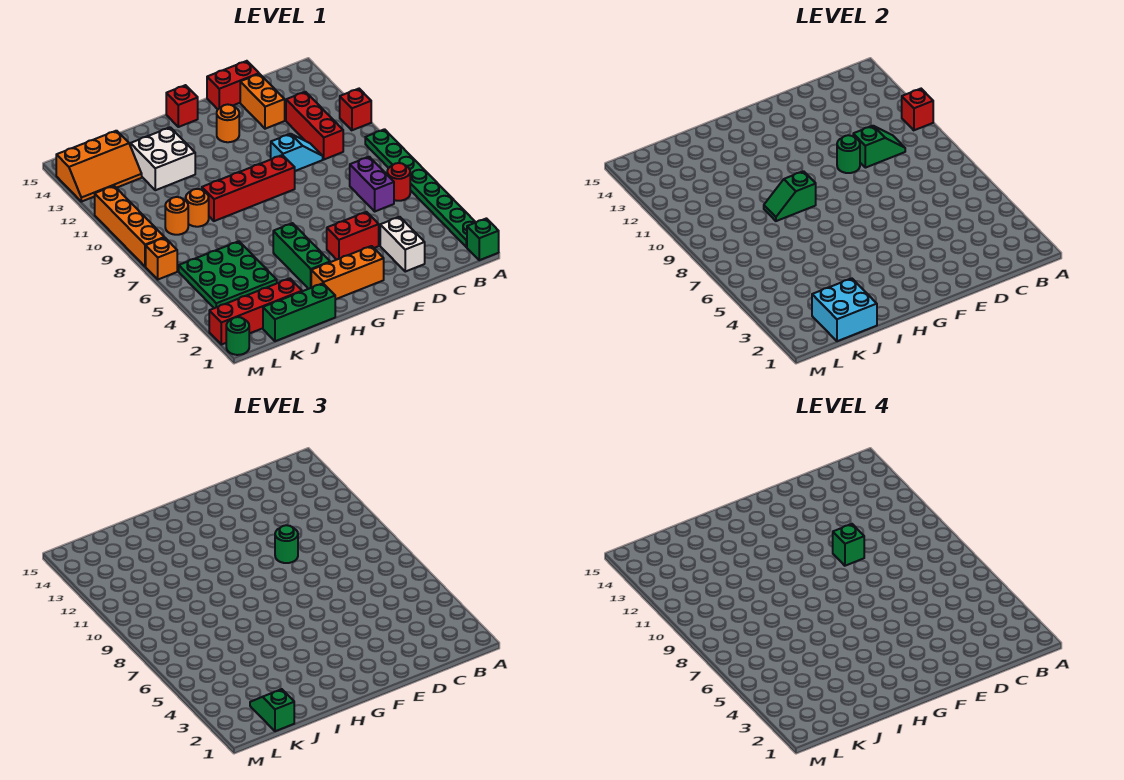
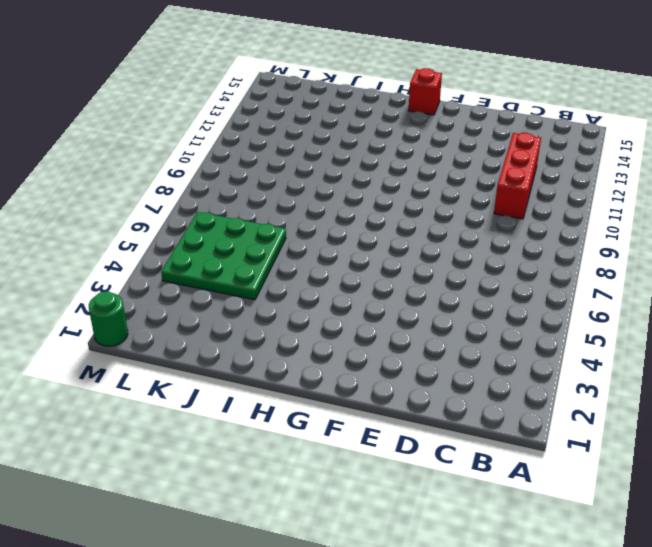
none -> green 1x1 brick [467,218,499,260]
none -> green 1x8 plate [365,129,476,247]
none -> red 1x1 brick [340,89,371,130]
none -> red 1x1 round brick [387,163,410,201]

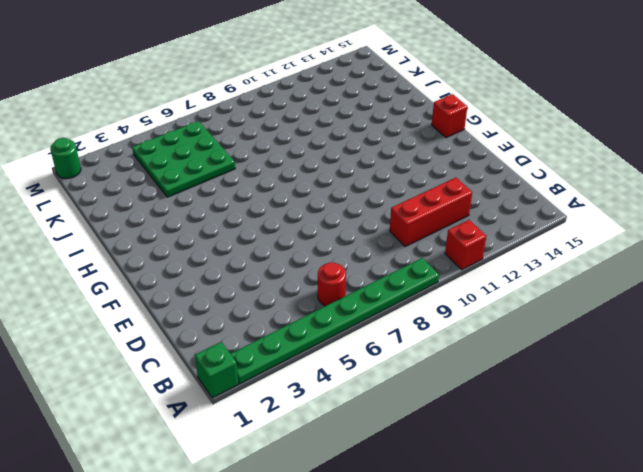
none -> purple 1x2 brick [350,157,394,211]
none -> white 1x2 brick [380,217,425,272]
none -> cyan 1x2 slope [271,134,323,171]
none -> orange 1x2 brick [240,74,285,129]

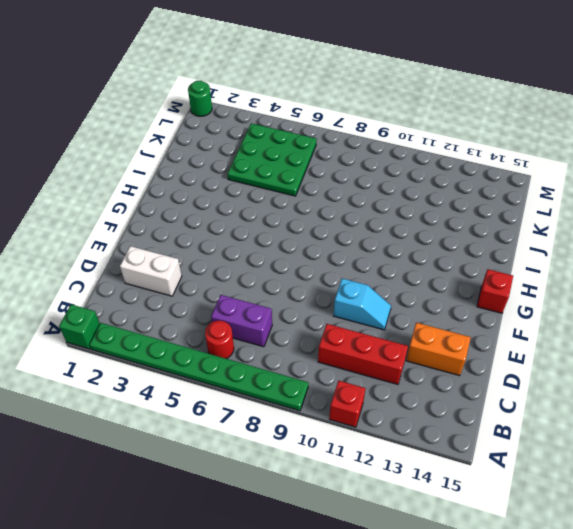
cyan 1x2 slope [334,278,391,330] -> cyan 1x2 slope turned to [271,134,323,171]
none -> red 1x2 brick [207,61,259,109]
none -> red 1x2 brick [327,212,379,260]
none -> orange 1x3 brick [311,246,384,299]
none -> red 1x4 brick [202,155,295,221]

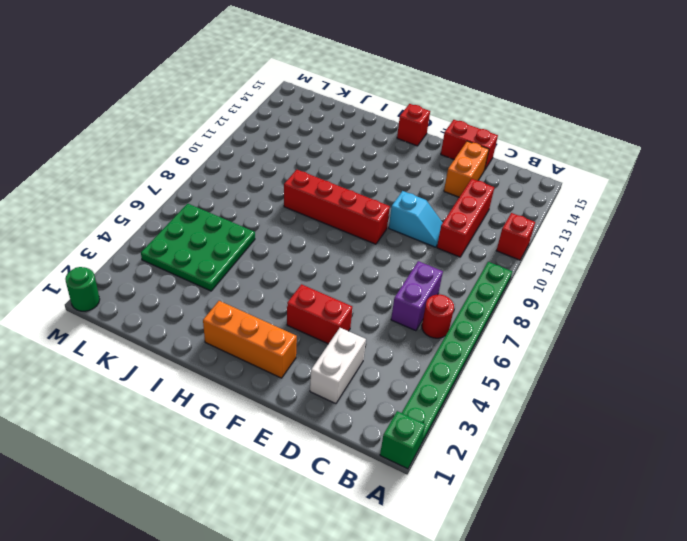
none -> orange 1x1 round brick [217,104,239,142]
none -> green 1x3 brick [273,223,330,289]
none -> green 1x3 brick [263,283,335,341]
none -> white 2x2 brick [130,127,195,190]

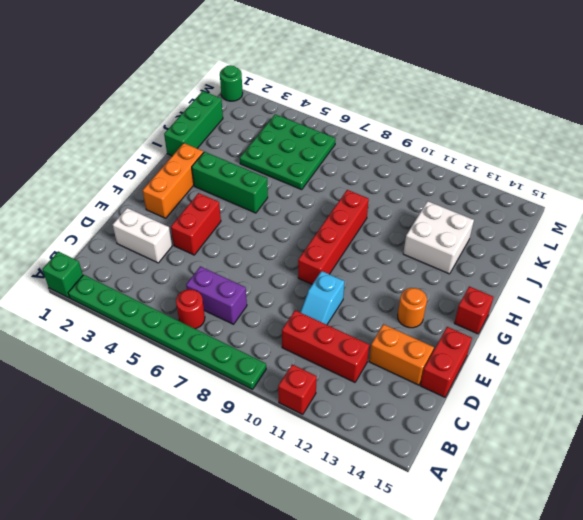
none -> red 1x4 brick [209,278,302,345]
none -> orange 1x1 round brick [186,189,209,227]
none -> orange 1x1 round brick [165,197,188,235]
none -> orange 2x3 slope [56,131,142,202]

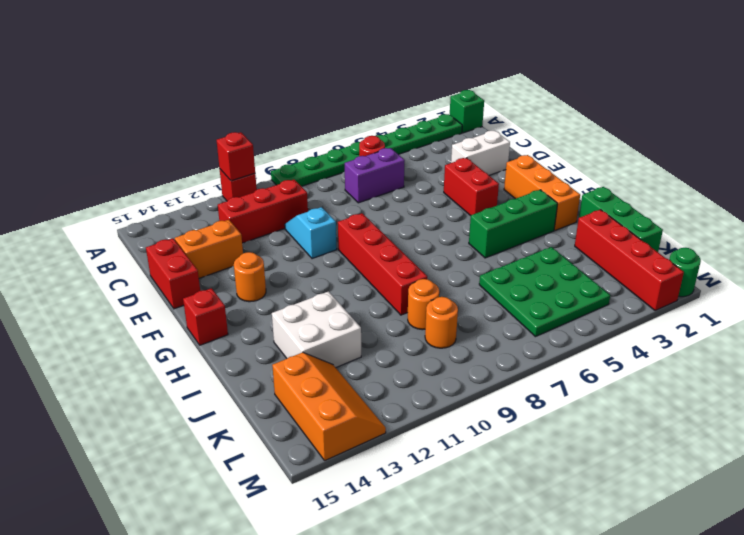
none -> orange 1x1 brick [146,238,177,279]
none -> orange 1x4 brick [95,186,164,267]
none -> green 1x2 slope [853,126,905,168]
none -> green 1x1 round brick [837,135,860,173]

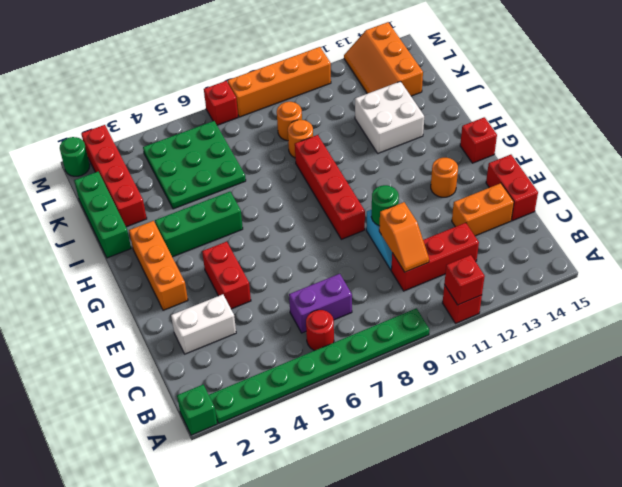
orange 1x2 slope [379,202,429,272] -> green 1x2 slope [853,126,905,168]
red 1x1 brick [204,81,238,125] -> orange 1x1 brick [146,238,177,279]
none -> green 1x2 slope [764,171,816,221]
none -> cyan 2x2 brick [812,278,877,341]
none -> green 1x1 round brick [275,525,298,563]
none -> green 1x2 slope [250,689,294,731]

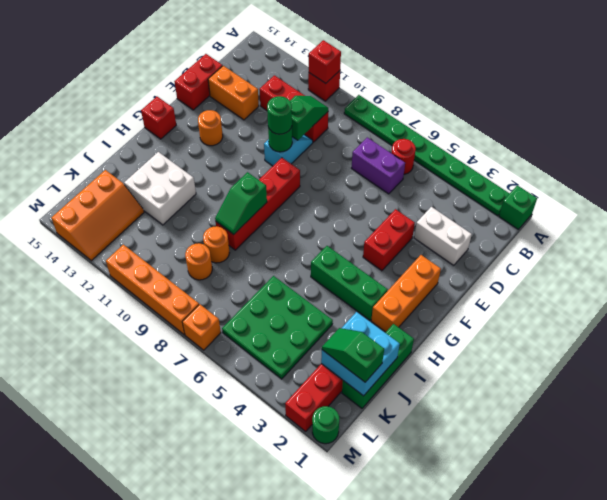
none -> green 1x1 brick [833,524,864,566]

